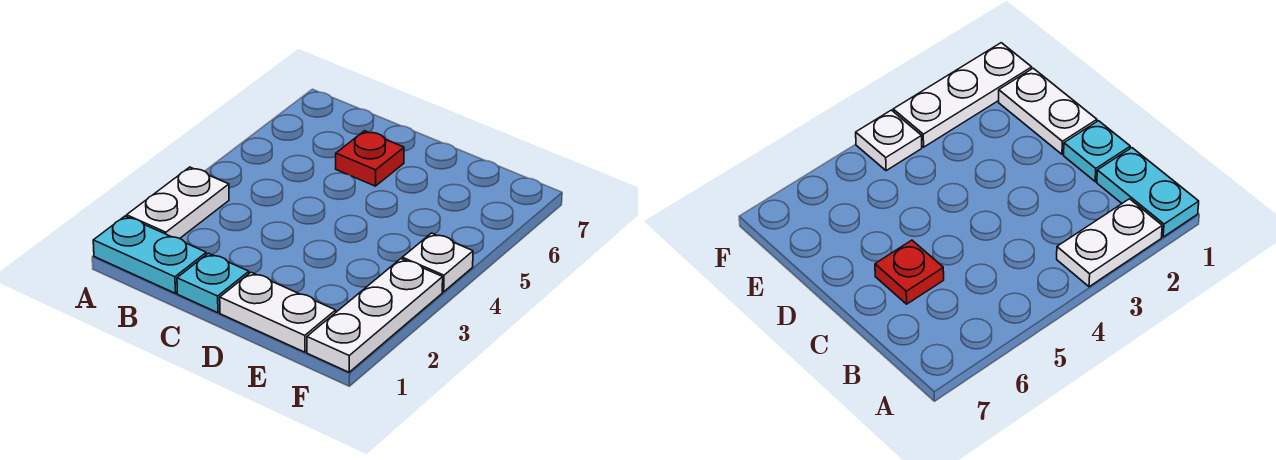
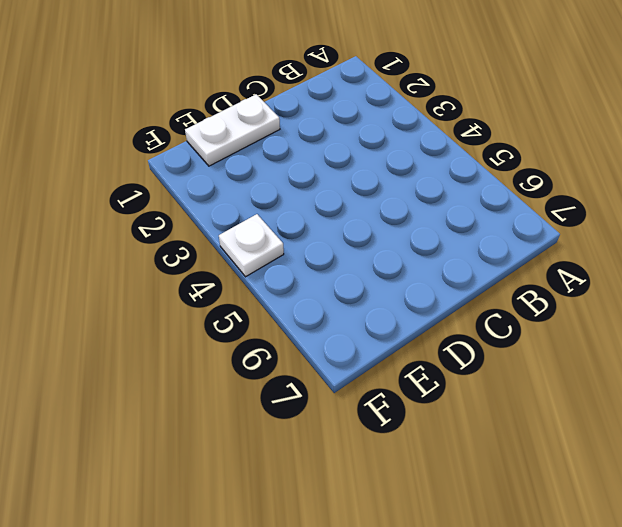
none -> cyan 1x2 plate [93,216,206,293]
none -> white 1x2 plate [127,167,229,239]

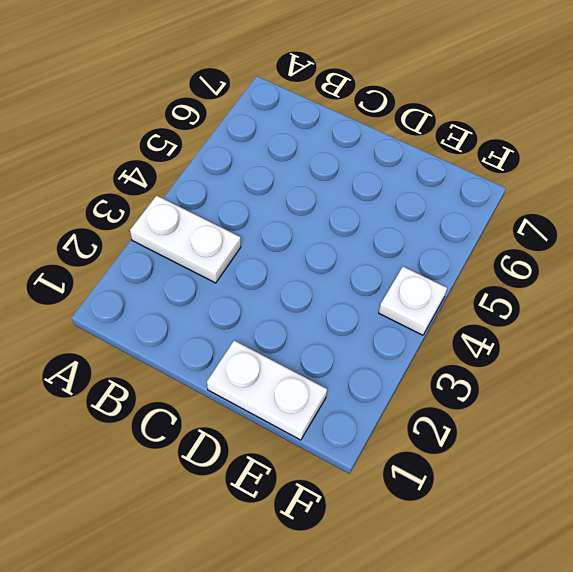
white 1x2 plate [130,196,241,283] -> white 1x2 plate turned to [127,167,229,239]
none -> cyan 1x2 plate [93,216,206,293]
none -> cyan 1x1 plate [177,253,249,313]

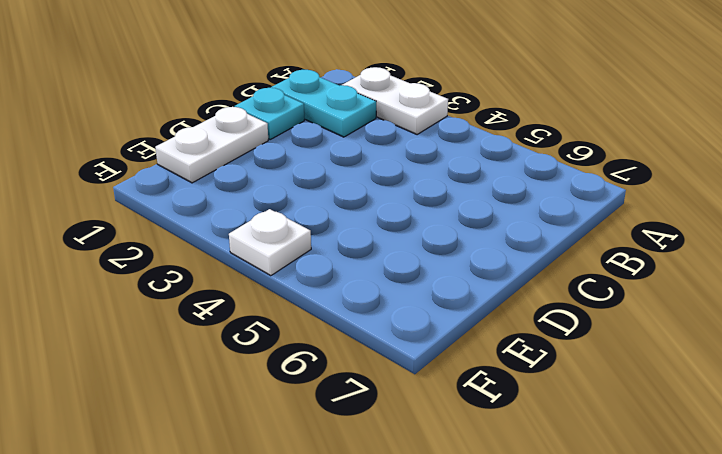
cyan 1x2 plate [271,70,376,137] -> cyan 1x2 plate turned to [93,216,206,293]
none -> red 1x1 plate [336,131,404,186]
none -> white 1x3 plate [307,259,443,372]

